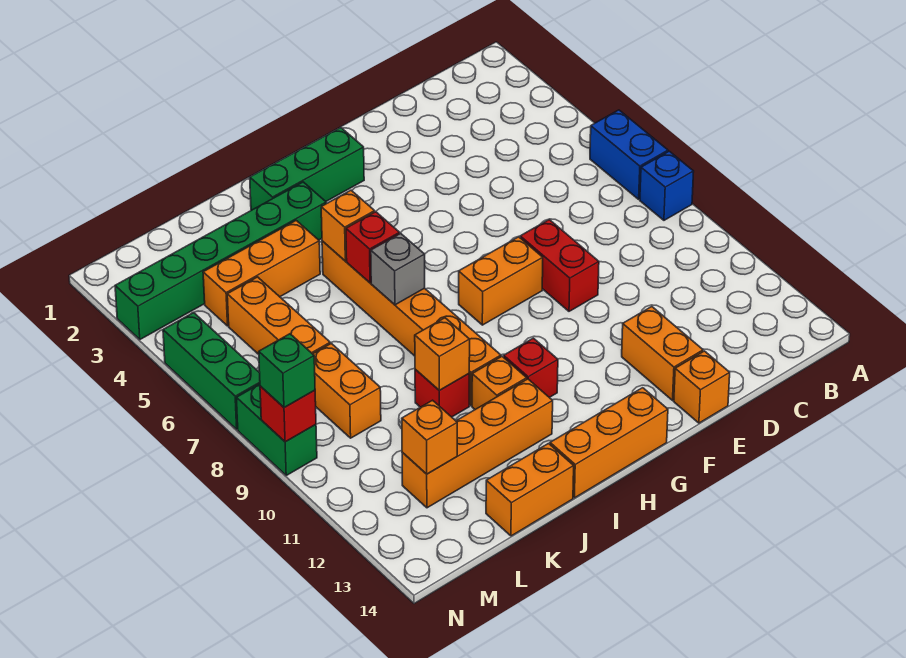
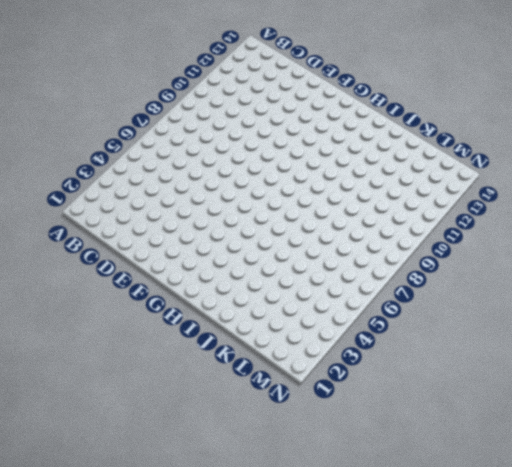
none -> blue 1x2 brick [590,110,668,199]
none -> blue 1x1 brick [640,151,694,220]
none -> red 1x2 brick [520,220,599,311]

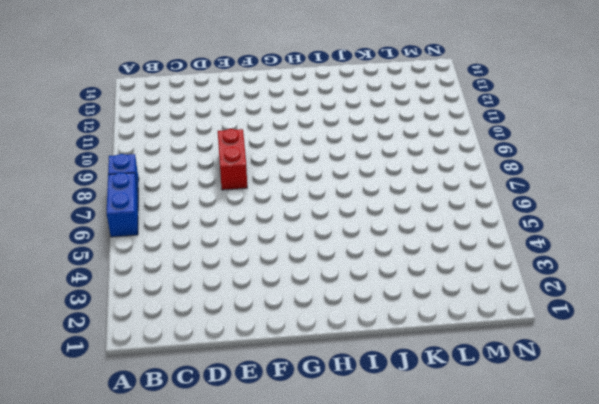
none -> orange 1x2 brick [622,307,703,400]
none -> orange 1x1 brick [674,351,730,423]
none -> orange 1x2 brick [459,237,543,325]

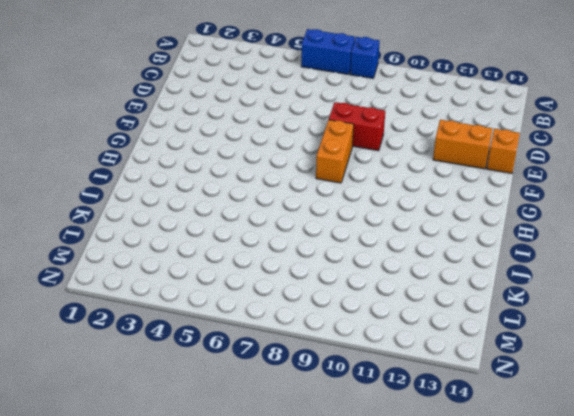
none -> green 1x3 brick [250,127,364,210]
none -> orange 1x3 brick [550,388,668,498]
none -> red 1x1 brick [504,338,558,398]

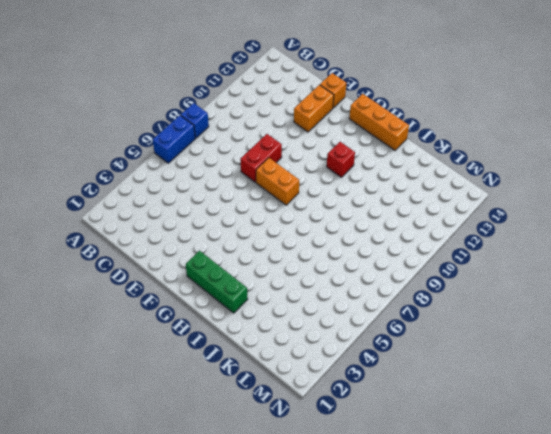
none -> green 1x6 brick [115,182,326,339]
none -> orange 1x6 brick [322,241,501,406]
none -> orange 1x1 brick [472,357,527,409]

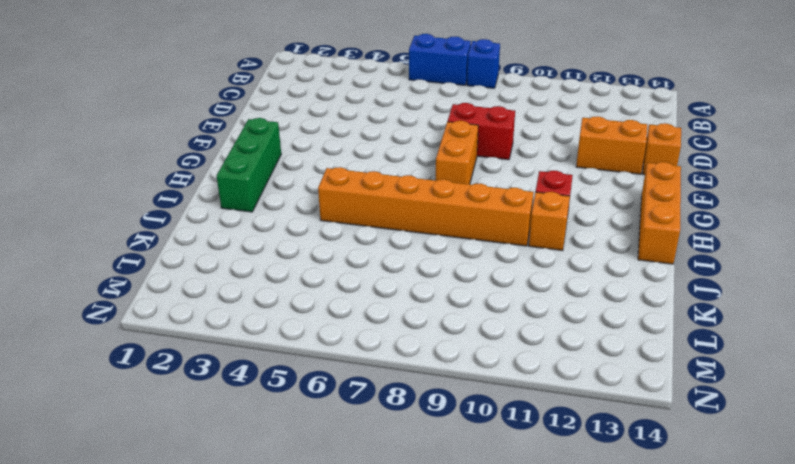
none -> green 1x6 brick [115,182,326,339]
none -> orange 1x4 brick [402,379,553,508]
none -> orange 1x3 brick [203,221,320,326]

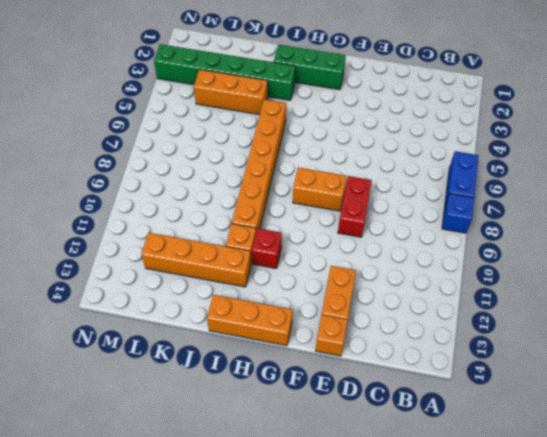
none -> red 1x1 brick [415,369,469,417]
none -> orange 1x2 brick [486,444,574,536]
none -> orange 1x3 brick [227,277,330,354]

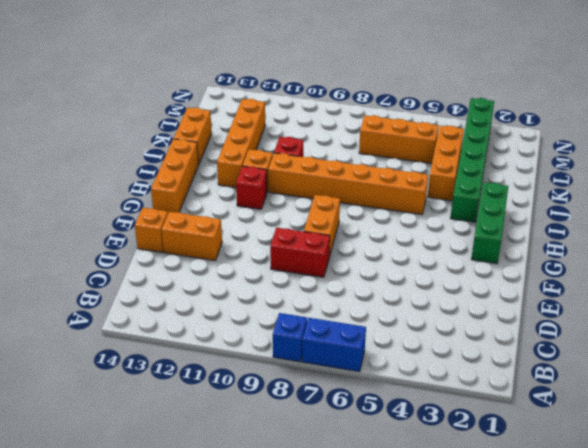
none -> orange 1x2 brick [313,343,381,438]
none -> green 1x3 brick [163,313,260,429]
none -> green 1x2 brick [236,384,317,475]

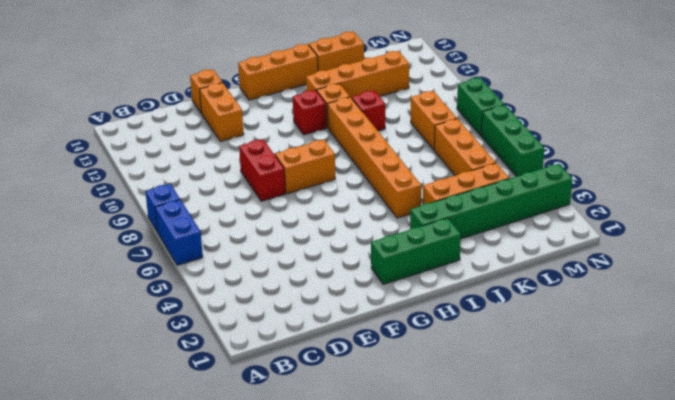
none -> orange 1x1 brick [321,190,375,261]
none -> red 1x1 brick [346,212,400,283]
none -> grey 1x1 brick [371,233,425,305]

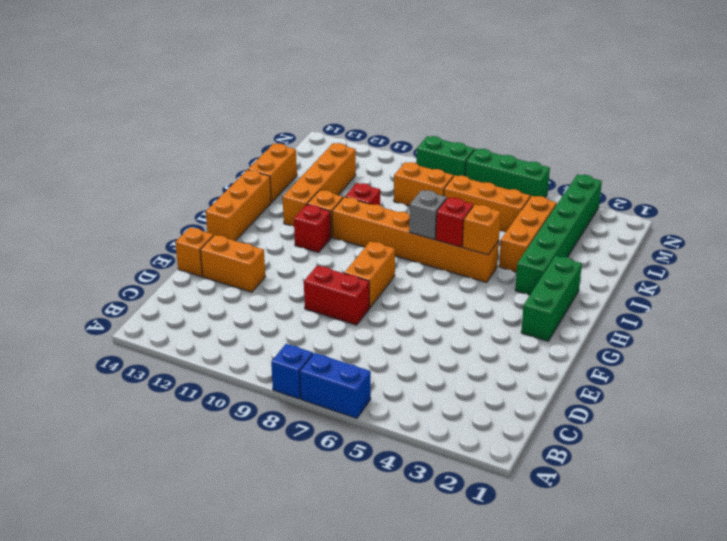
none -> orange 1x1 brick [415,318,470,390]
none -> orange 1x1 brick [402,400,457,474]
none -> red 1x1 brick [260,386,316,442]

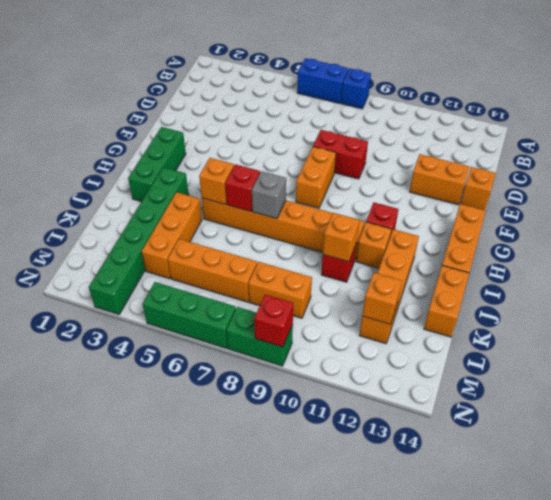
none -> green 1x1 brick [259,334,315,408]

